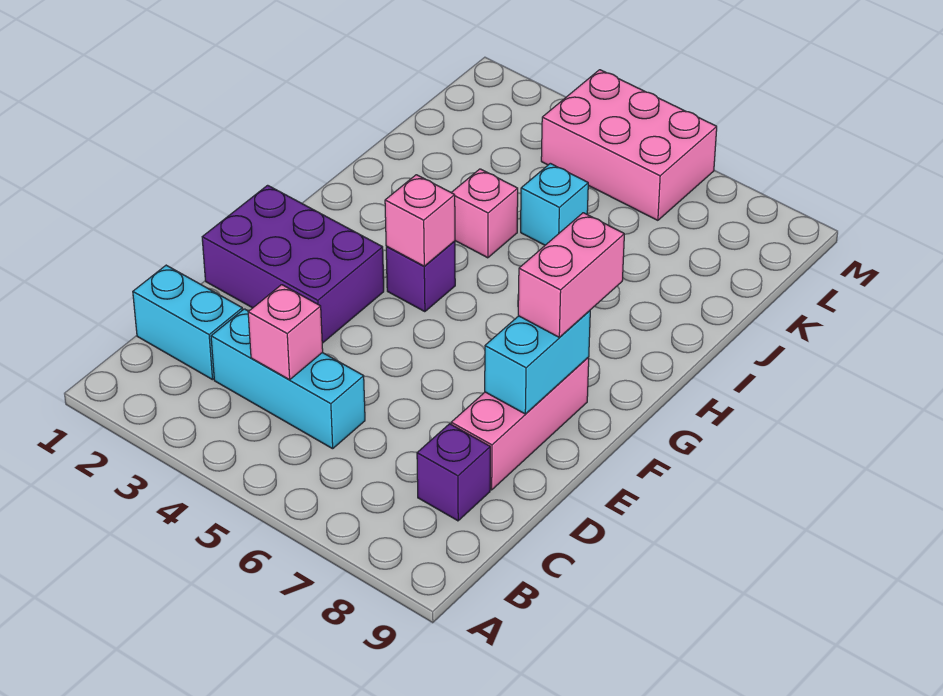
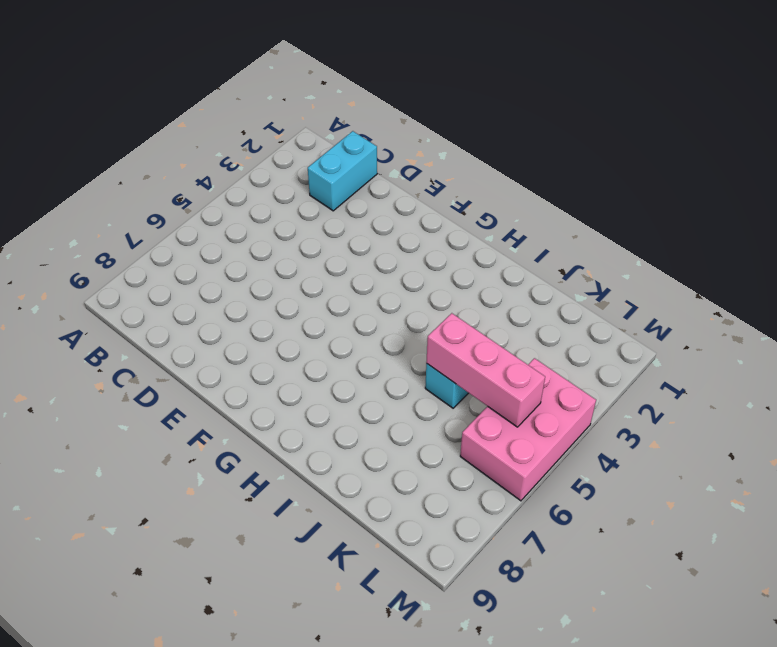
pink 1x3 brick [426,313,545,427] -> pink 1x3 brick moved to [451,357,589,490]
none -> cyan 1x3 brick [211,309,365,449]
none -> purple 1x1 brick [417,424,490,521]
none -> purple 2x3 brick [202,185,384,343]

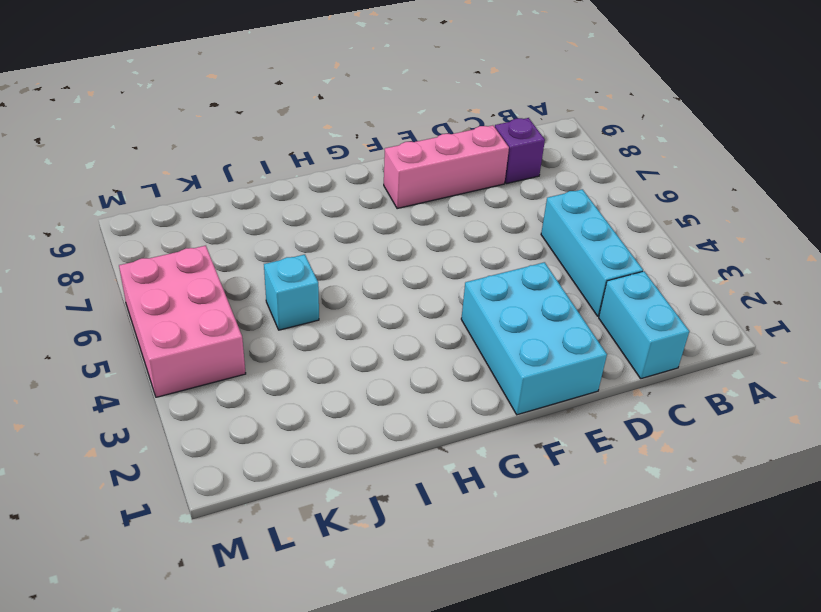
cyan 2x3 brick [461,262,607,415] -> purple 2x3 brick [202,185,384,343]
none -> purple 1x1 brick [386,241,455,312]
none -> pink 1x1 brick [451,169,518,258]
none -> pink 1x1 brick [248,285,323,380]

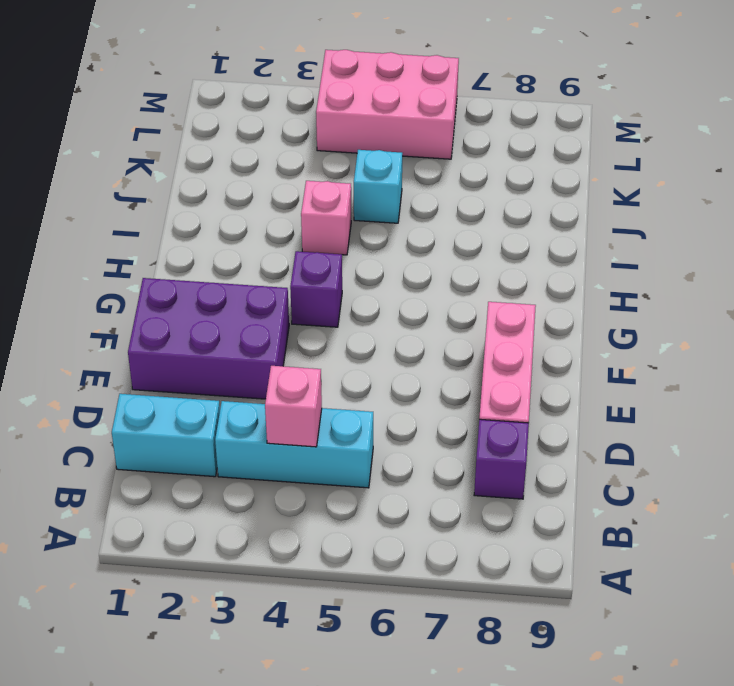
none -> cyan 1x2 brick [485,311,590,414]
none -> pink 1x1 brick [385,175,455,266]
none -> pink 1x2 brick [518,213,624,338]

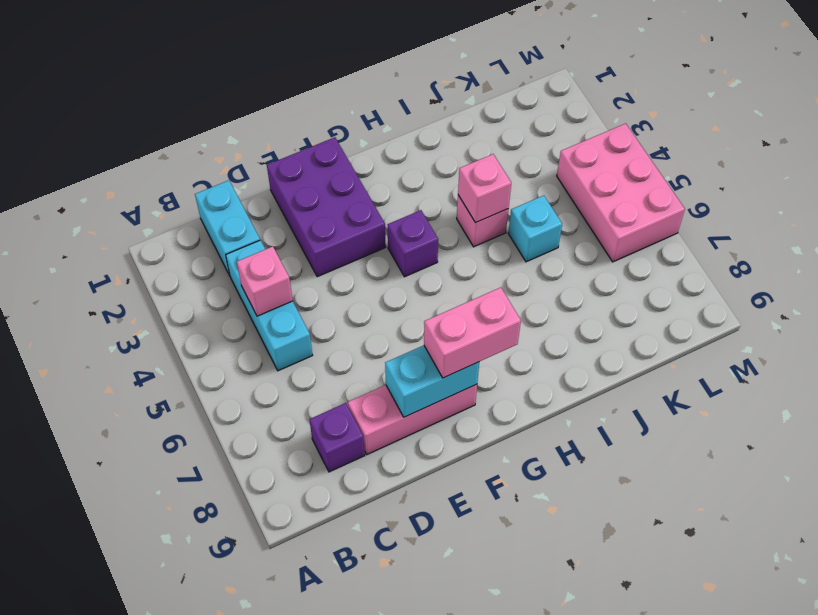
pink 1x1 brick [458,154,511,223] -> pink 1x1 brick moved to [385,175,455,266]

